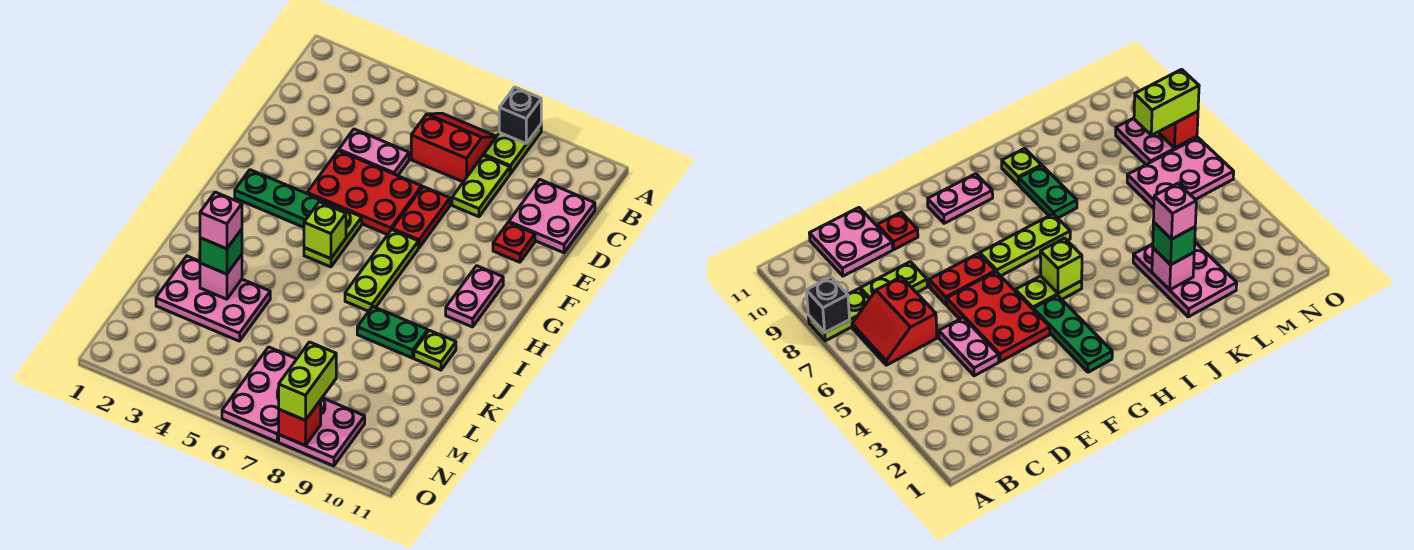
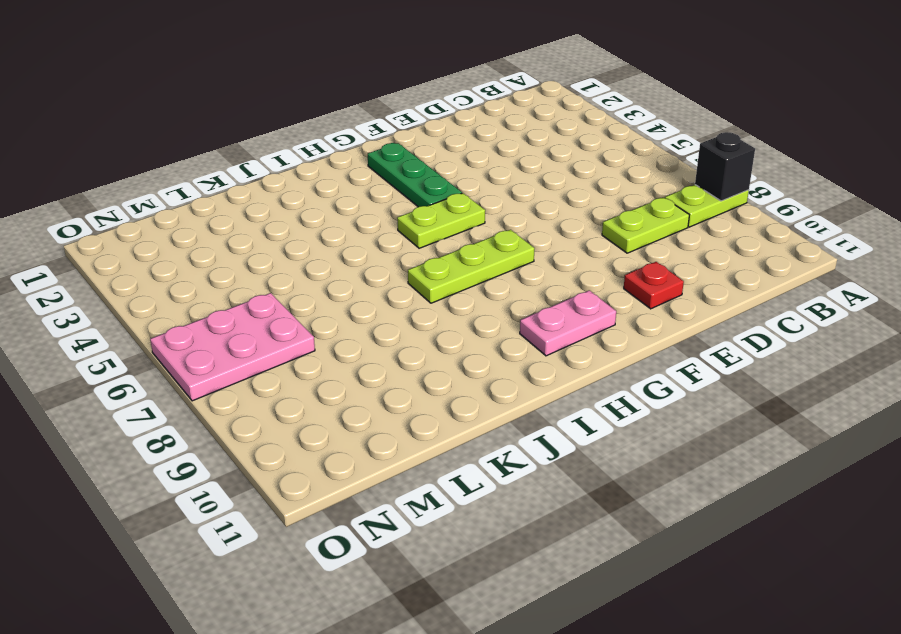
none -> red 2x2 slope [411,113,496,182]
none -> pink 2x2 plate [509,180,595,253]
none -> pink 1x2 plate [339,129,409,176]

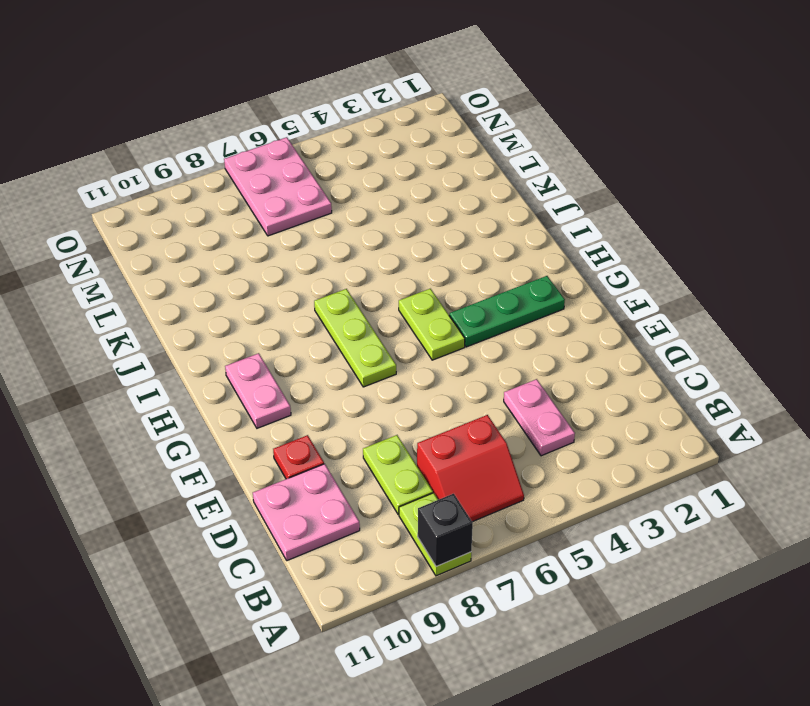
pink 1x2 plate [504,379,575,456] -> pink 1x2 plate turned to [339,129,409,176]
none -> red 2x3 plate [307,150,422,235]
none -> red 1x2 plate [392,187,450,248]
none -> green 1x2 plate [357,306,428,358]

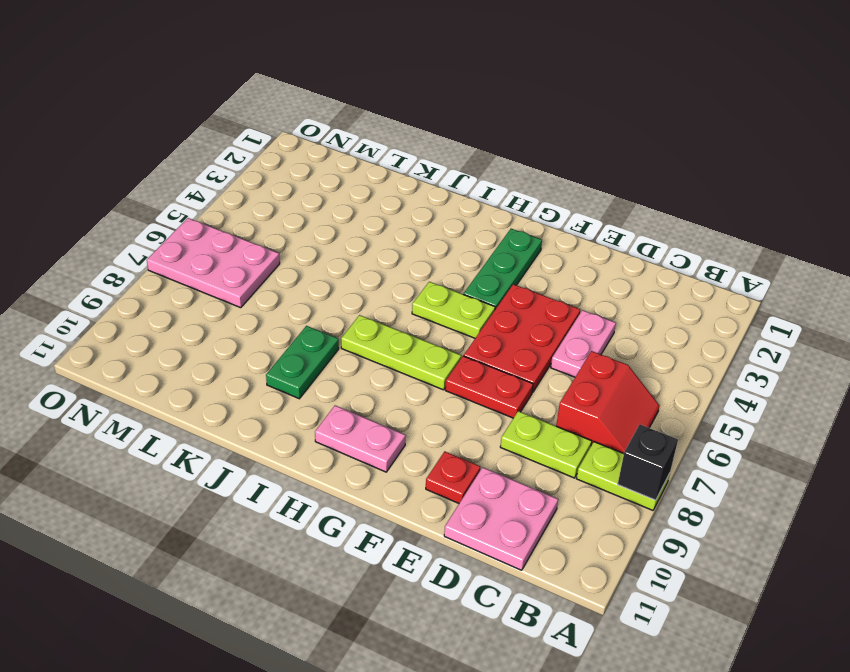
none -> lime 1x1 plate [414,330,456,370]
none -> pink 2x3 plate [156,256,270,341]
none -> pink 2x2 plate [279,398,365,466]

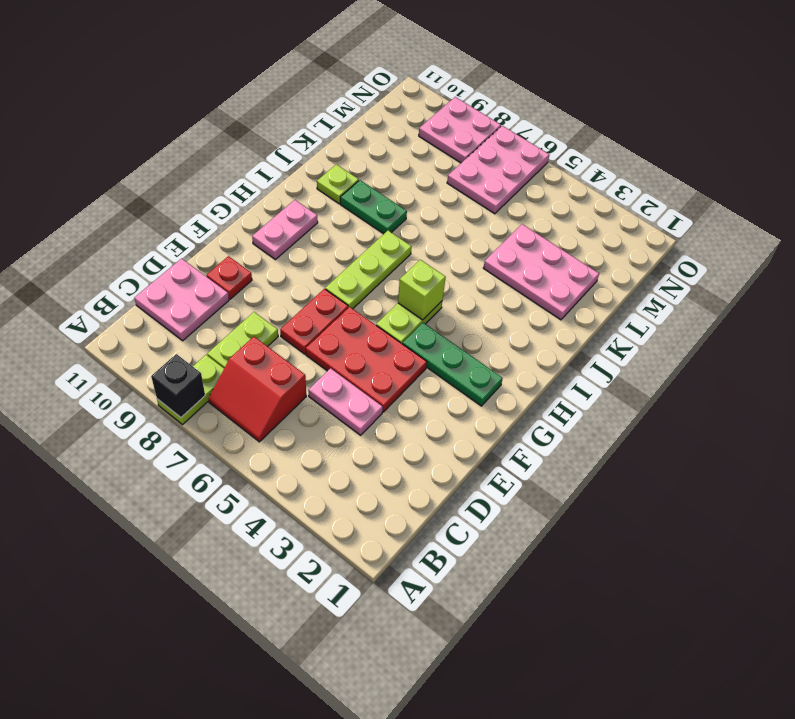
none -> pink 1x1 brick [200,254,242,299]
none -> red 1x1 brick [279,400,321,446]
none -> green 1x1 brick [200,229,242,274]

